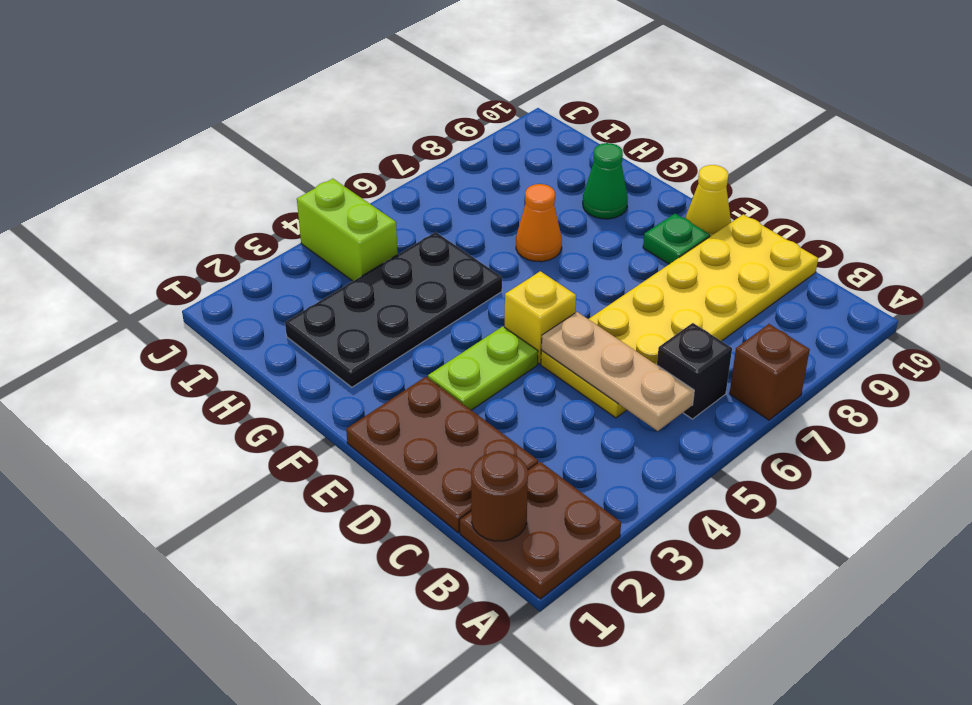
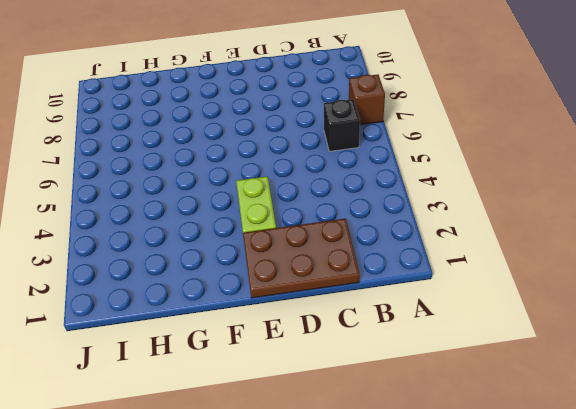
none -> brown 2x2 plate [460,462,621,599]
none -> yellow 2x6 plate [541,214,818,418]
none -> yellow 1x1 brick [505,271,576,364]

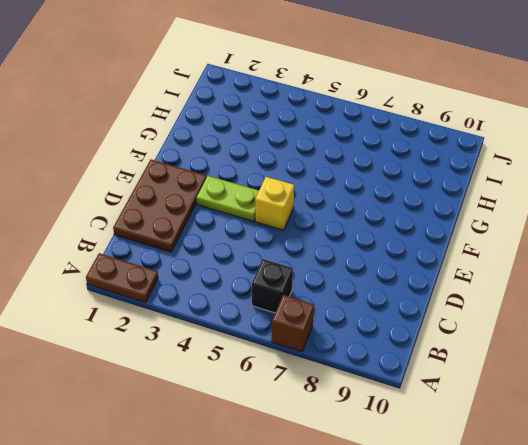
brown 1x2 plate [86,253,158,303] -> brown 2x2 plate [460,462,621,599]
none -> yellow 2x6 plate [541,214,818,418]
none -> green 1x1 plate [643,214,710,264]
none -> yellow 1x1 cone [685,165,731,236]

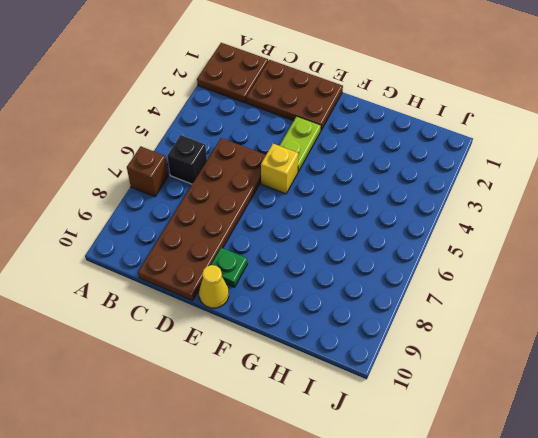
brown 2x6 plate [138,138,266,301] -> yellow 2x6 plate [541,214,818,418]
none -> black 2x4 plate [285,232,502,387]
none -> orange 1x1 cone [516,184,562,262]
none -> green 1x1 cone [583,143,628,219]

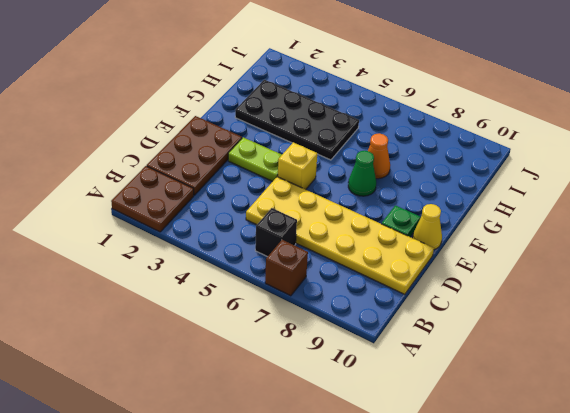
green 1x1 cone [348,151,376,196] -> green 1x1 cone moved to [583,143,628,219]
none -> lime 1x2 brick [297,179,398,281]
none -> brown 1x1 round brick [471,451,528,541]
none -> tan 1x3 plate [541,312,694,431]

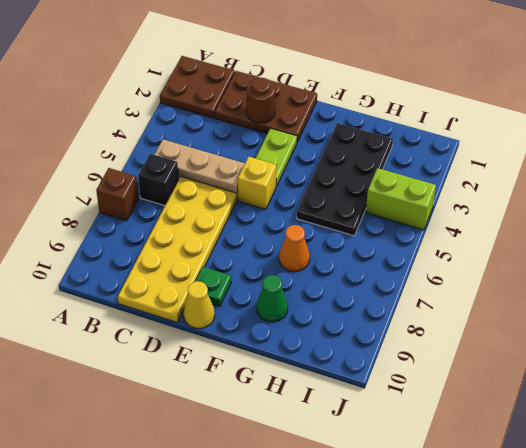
brown 1x1 round brick [246,78,275,123] -> brown 1x1 round brick moved to [471,451,528,541]

